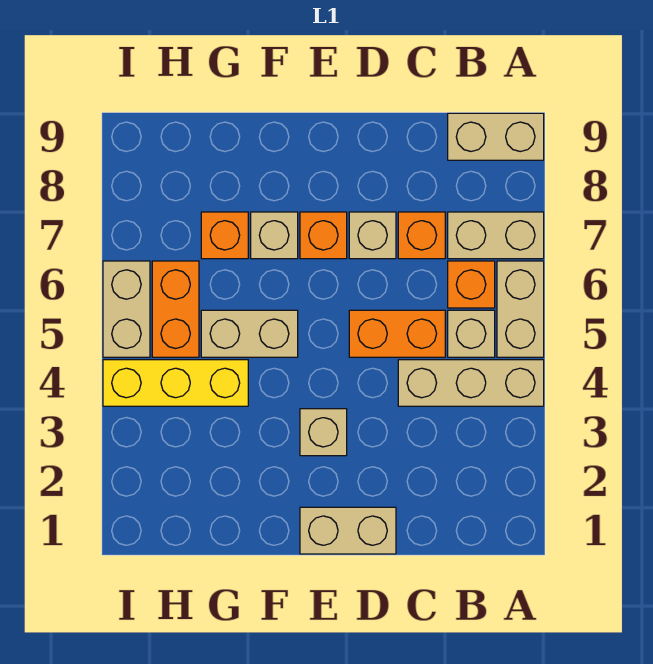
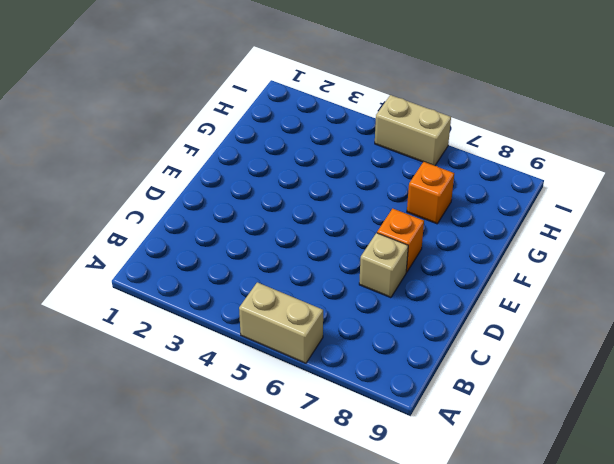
none -> tan 1x3 brick [398,360,544,406]
none -> tan 1x2 brick [448,212,544,259]
none -> tan 1x2 brick [448,113,544,160]

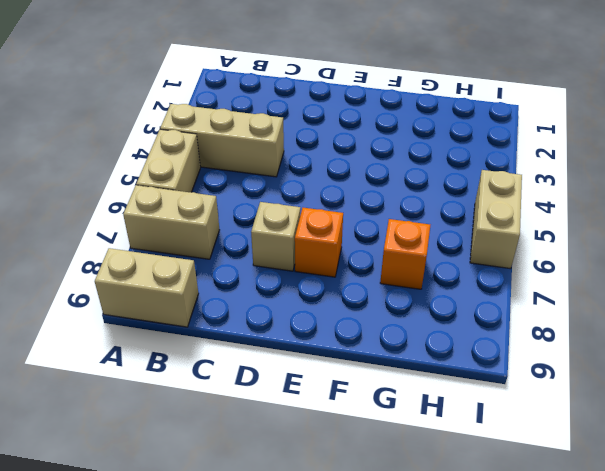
none -> tan 1x1 brick [448,310,495,357]
none -> orange 1x1 brick [448,261,495,308]
none -> orange 1x2 brick [349,310,445,357]

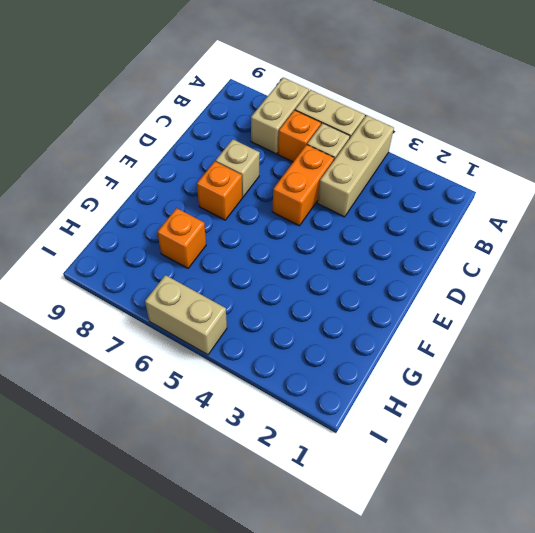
none -> tan 1x2 brick [448,113,544,160]
none -> orange 1x1 brick [398,212,445,259]
none -> tan 1x2 brick [300,507,396,554]

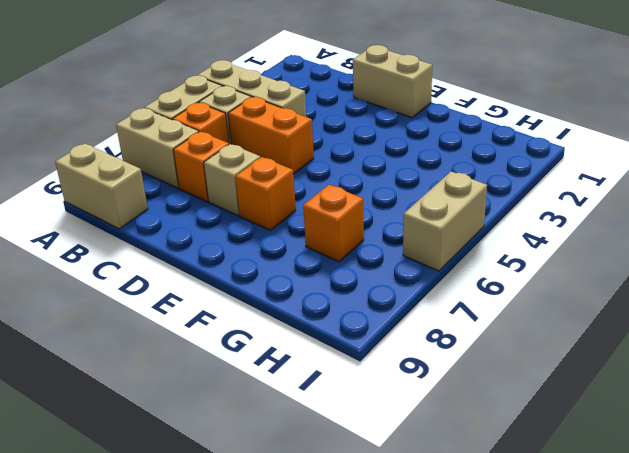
none -> tan 1x1 brick [300,409,347,456]
none -> tan 1x2 brick [201,310,298,357]
none -> tan 1x1 brick [251,212,298,259]

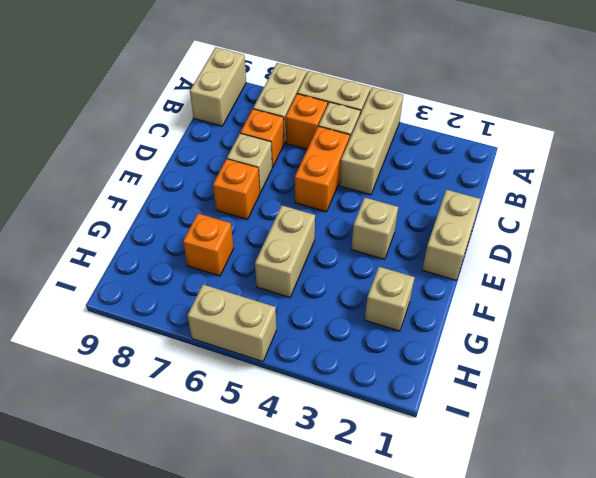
tan 1x1 brick [365,267,415,331] -> tan 1x1 brick moved to [251,212,298,259]
none -> yellow 1x3 brick [103,360,248,406]
none -> orange 1x2 brick [152,261,199,357]

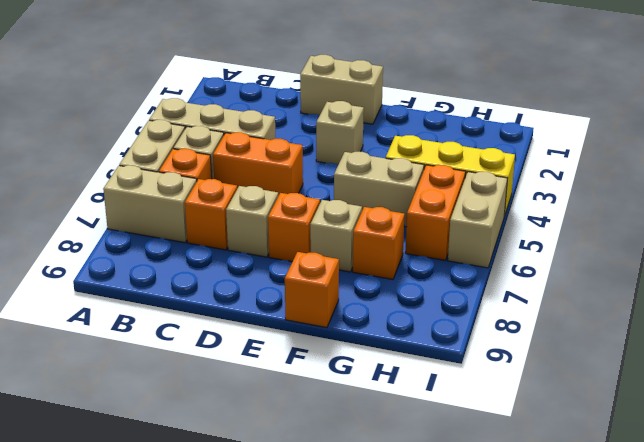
orange 1x1 brick [285,252,339,328] -> none
none -> tan 1x2 brick [448,113,544,160]

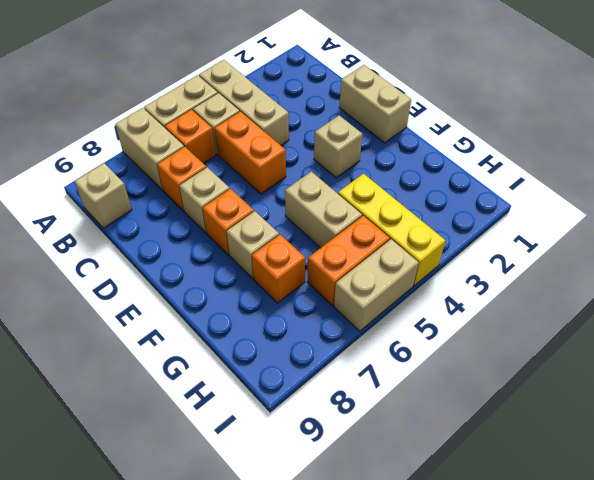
tan 1x1 brick [75,163,132,228] -> tan 1x2 brick [448,113,544,160]

